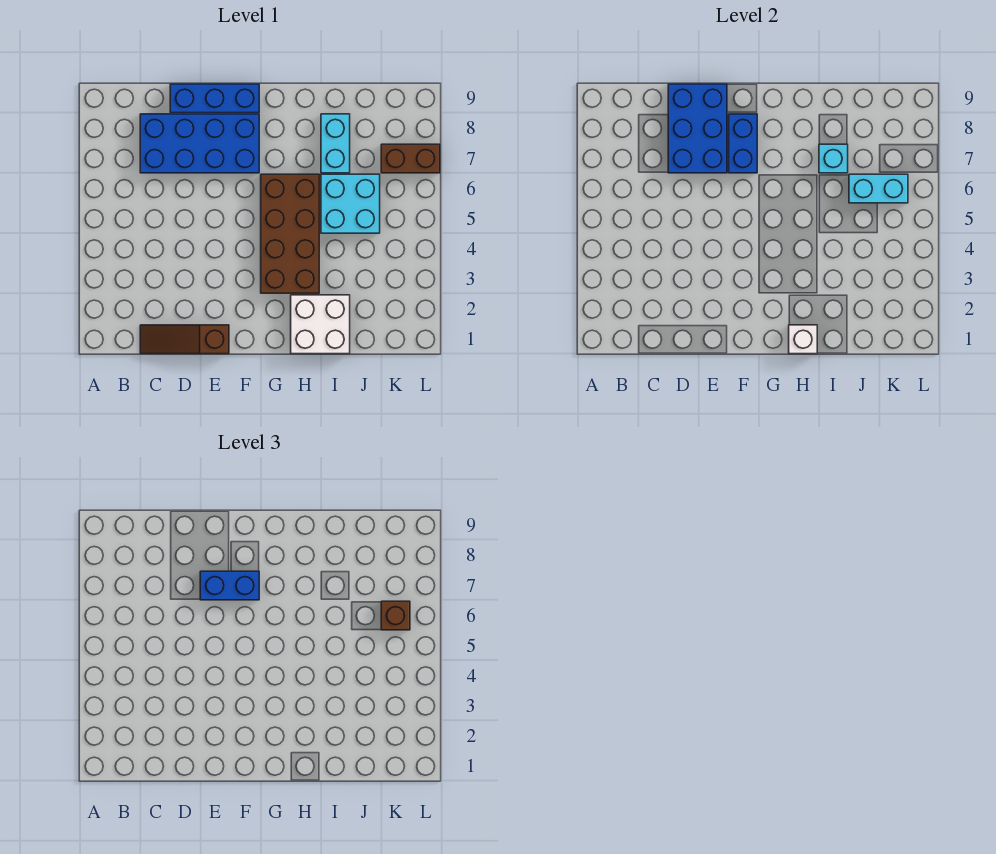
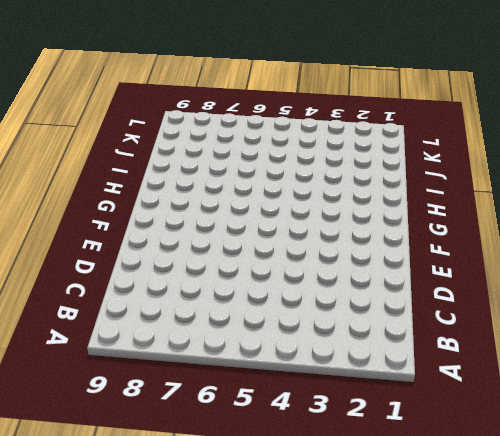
none -> brown 1x3 slope [140,325,229,354]
none -> blue 2x4 brick [140,114,259,173]
none -> blue 1x3 brick [170,84,259,113]

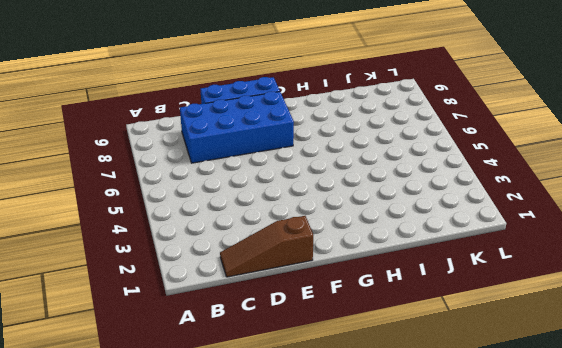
none -> brown 2x4 brick [261,174,319,293]
none -> white 2x2 brick [291,295,350,354]
none -> cyan 2x2 brick [321,174,380,233]

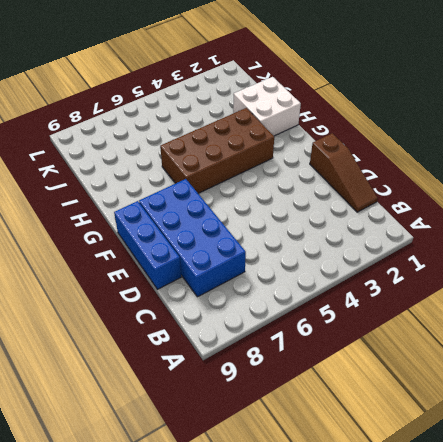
none -> cyan 2x2 brick [321,174,380,233]
none -> cyan 1x2 brick [321,114,350,173]
none -> brown 1x2 brick [381,144,440,173]

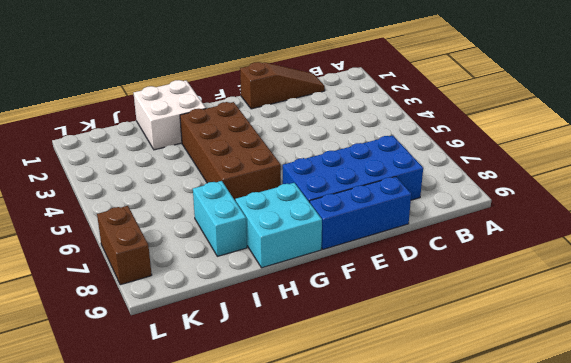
cyan 2x2 brick [235,183,322,268] -> cyan 2x2 brick moved to [321,174,380,233]
brown 1x2 brick [97,206,152,285] -> brown 1x2 brick turned to [381,144,440,173]
none -> blue 2x3 brick [668,84,727,173]
none -> blue 1x2 brick [729,114,757,173]
none -> white 1x1 brick [789,325,817,354]

